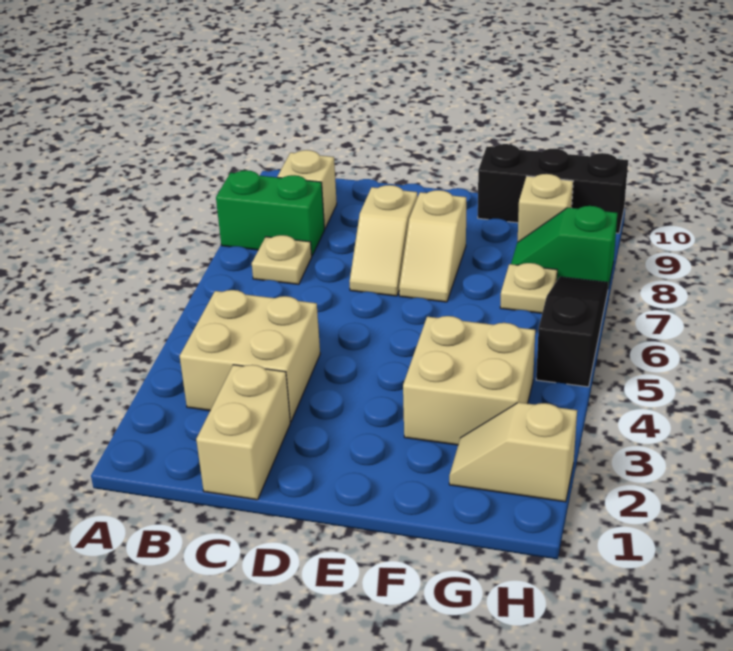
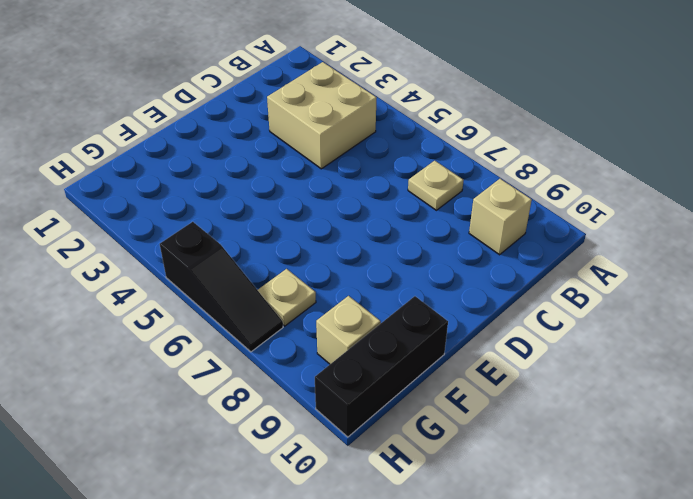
none -> green 1x2 brick [216,170,324,255]
none -> tan 1x2 brick [196,365,290,500]
none -> tan 1x2 slope [350,185,418,296]

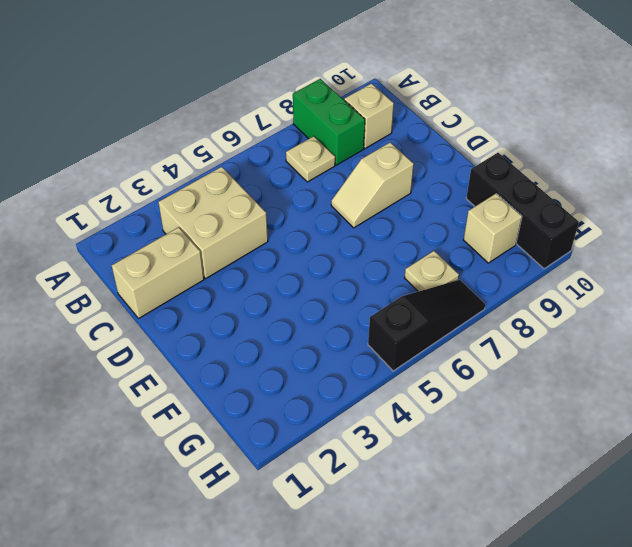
none -> tan 1x2 slope [399,190,466,302]
none -> tan 2x2 brick [403,316,535,445]
none -> tan 1x2 slope [449,402,577,502]

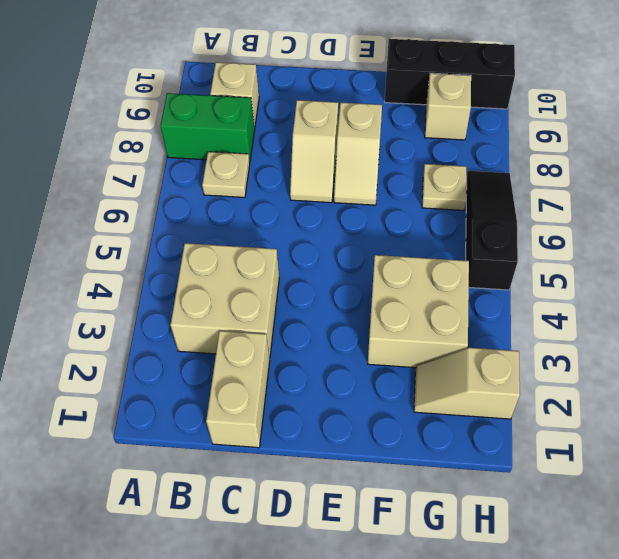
none -> green 1x2 slope [511,206,617,287]

